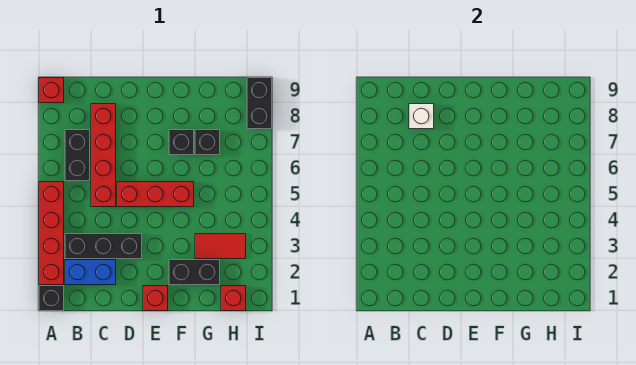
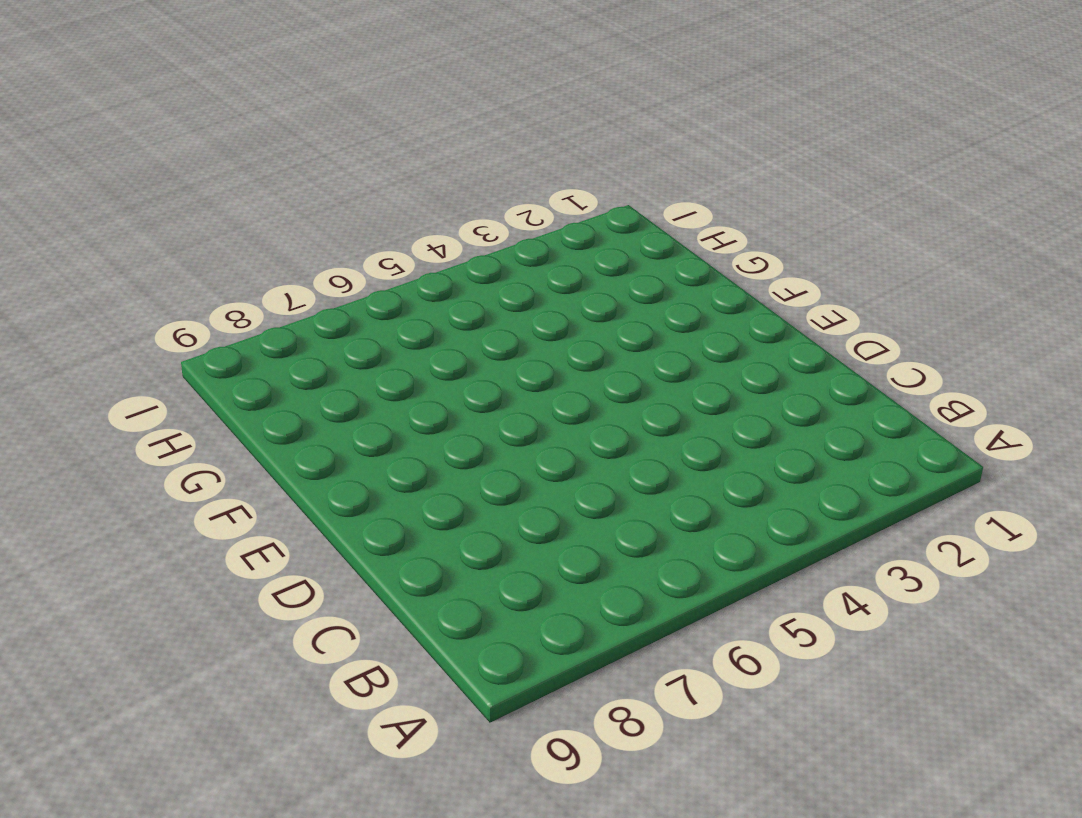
none -> black 1x1 brick [39,286,64,311]
none -> red 1x4 brick [39,182,64,285]
none -> red 1x1 brick [39,78,64,103]

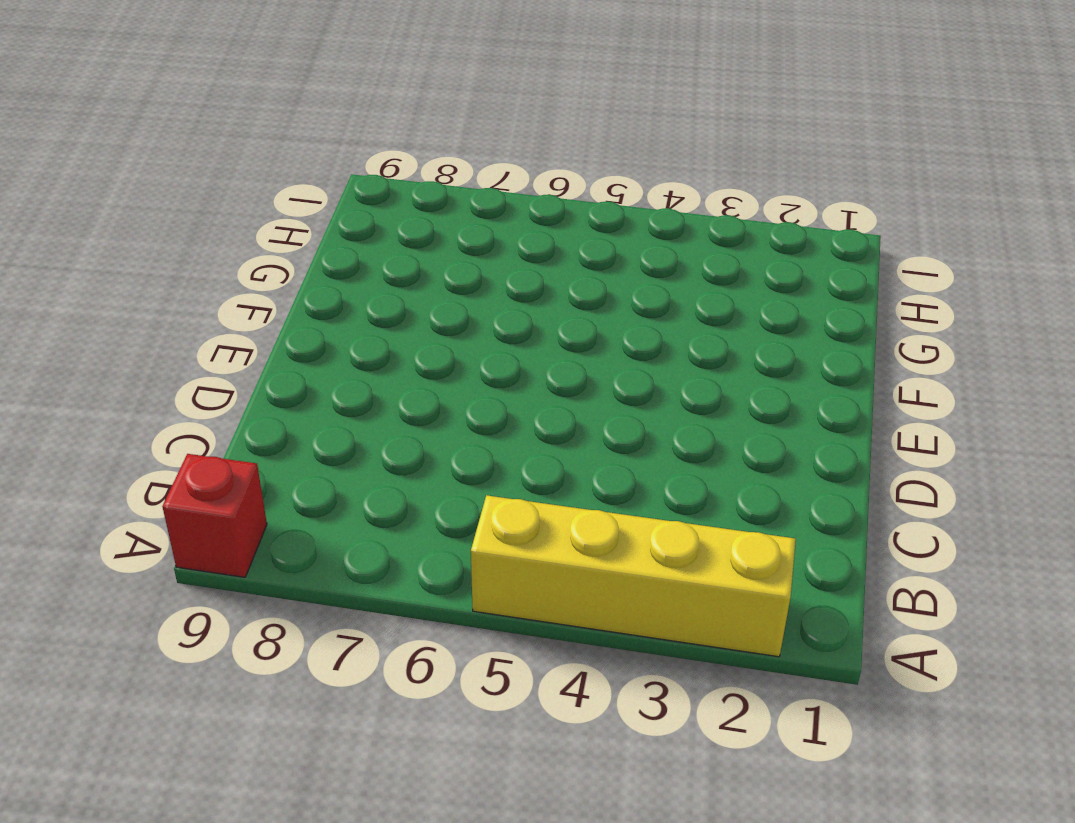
yellow 1x4 brick [471,495,796,657] -> red 1x4 brick [39,182,64,285]
none -> black 1x1 brick [39,286,64,311]
none -> blue 1x2 brick [65,260,116,285]
none -> black 1x3 brick [65,234,142,259]

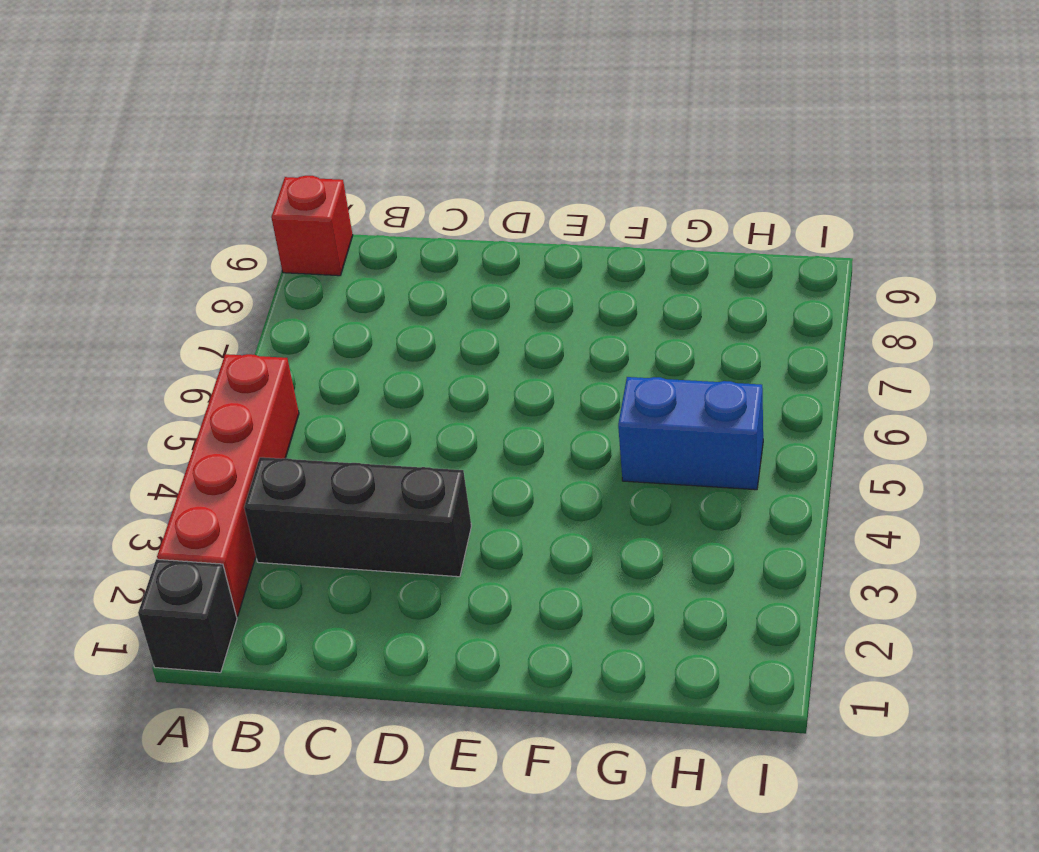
blue 1x2 brick [618,377,763,490] -> blue 1x2 brick moved to [65,260,116,285]
none -> black 1x2 brick [65,130,90,181]
none -> red 1x4 brick [91,104,116,207]
none -> red 1x3 brick [117,182,194,207]

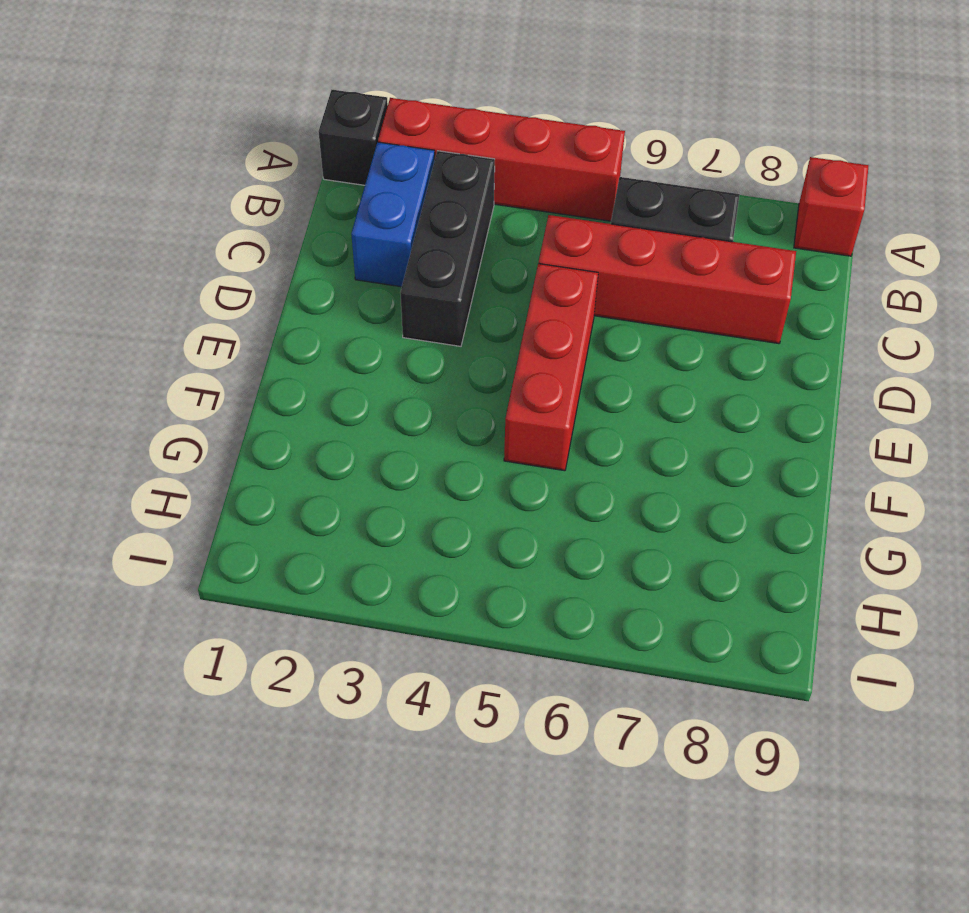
none -> red 1x1 brick [143,286,168,311]
none -> black 1x2 brick [169,260,220,285]
none -> black 1x1 brick [169,130,194,155]

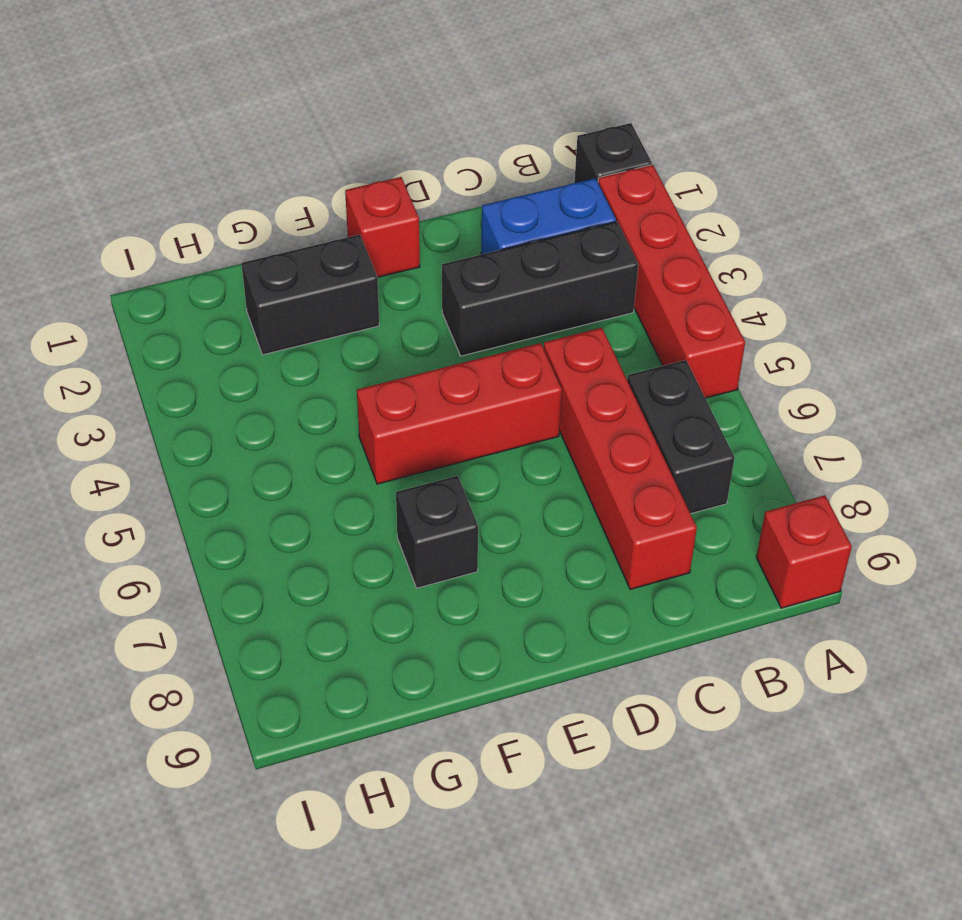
none -> red 1x2 tile [195,234,246,259]
none -> black 1x1 brick [195,130,220,155]
none -> red 1x1 brick [221,286,246,311]

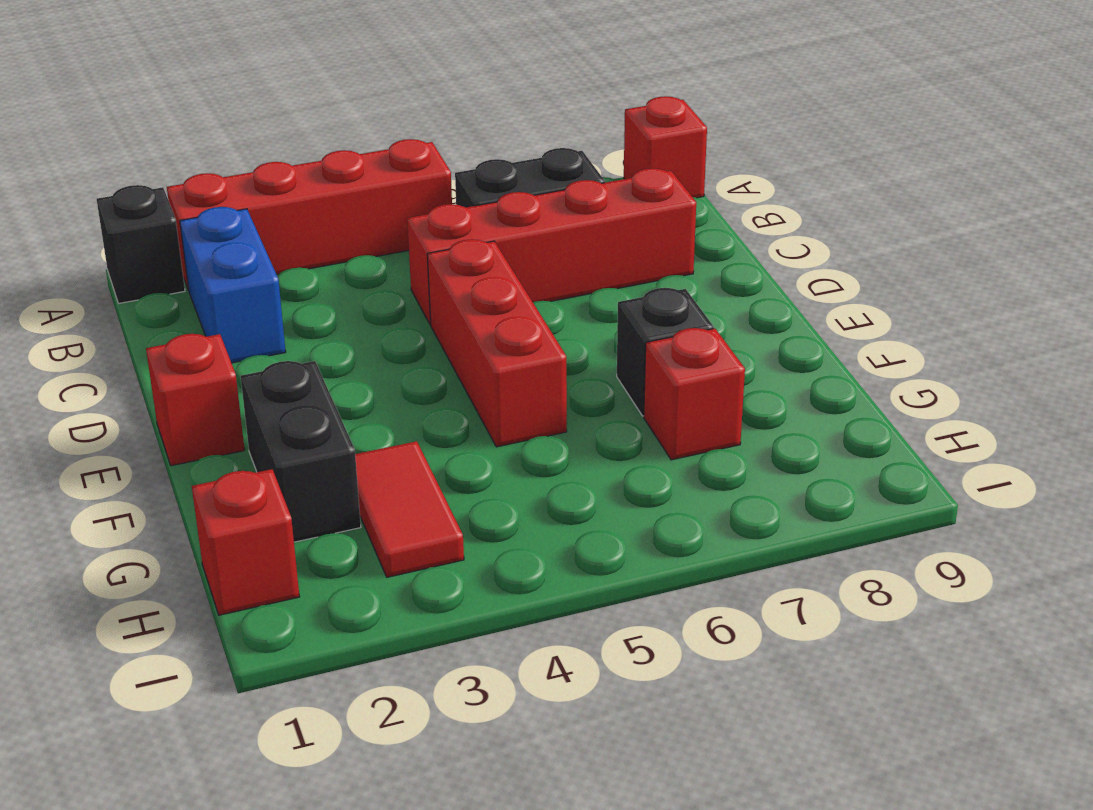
red 1x1 brick [644,328,745,460] -> black 1x1 brick [195,130,220,155]
none -> black 1x3 brick [65,234,142,259]
none -> black 1x2 brick [247,78,272,129]
none -> white 1x1 brick [409,104,434,129]

